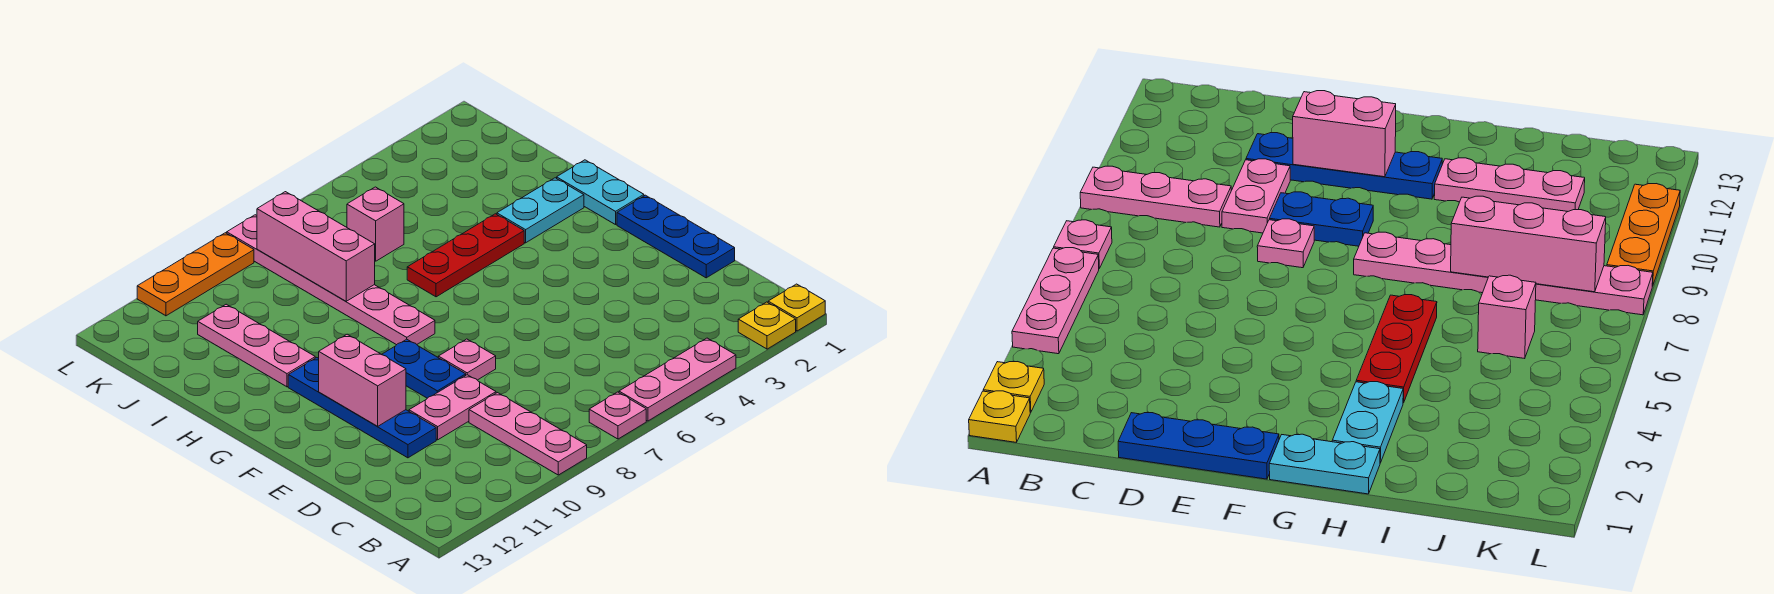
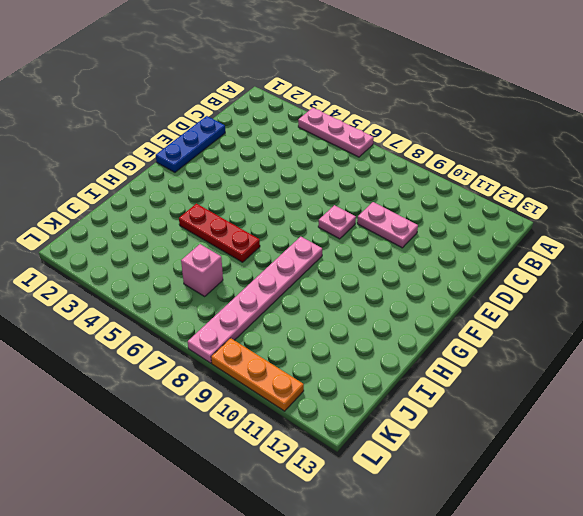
none -> yellow 1x1 plate [768,284,825,331]
none -> yellow 1x1 plate [738,302,796,349]
none -> pink 1x1 plate [589,392,646,439]

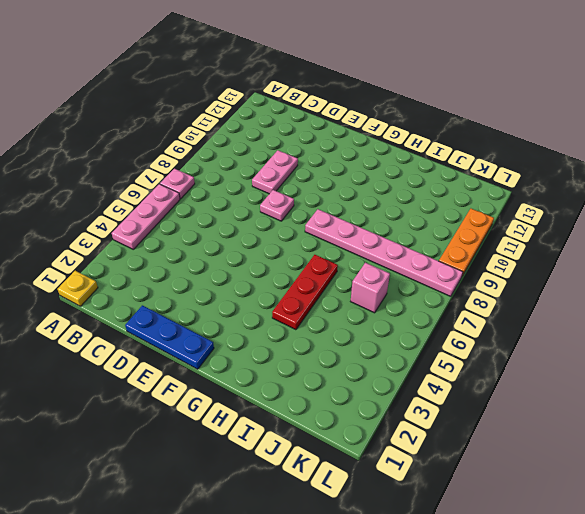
none -> yellow 1x1 plate [738,302,796,349]
none -> pink 1x3 plate [469,393,587,475]
none -> blue 1x4 plate [288,358,436,458]

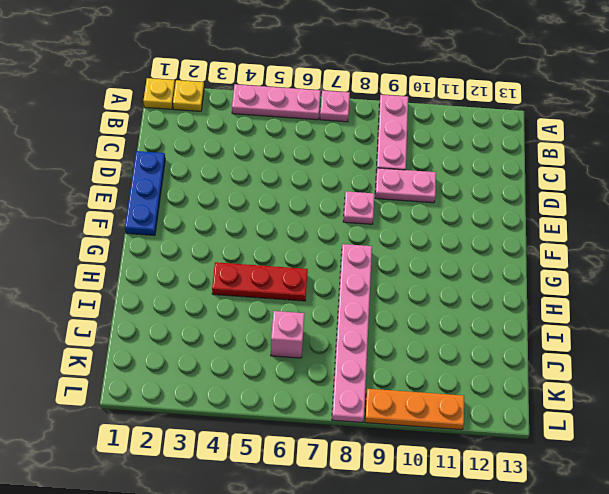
none -> blue 1x4 plate [288,358,436,458]
none -> blue 1x2 plate [382,339,466,398]
none -> cyan 1x2 plate [557,160,644,225]

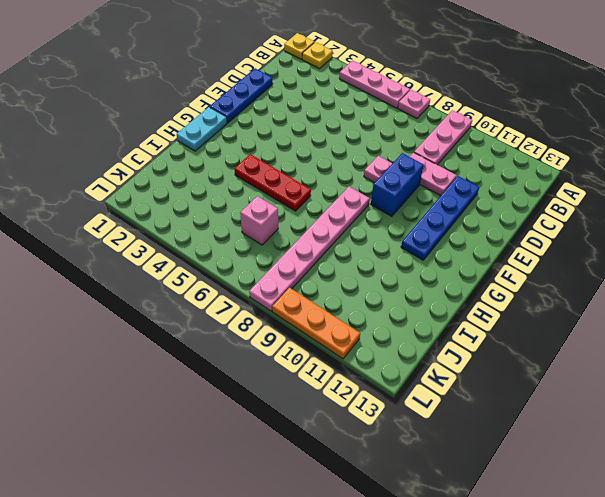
blue 1x2 brick [371,153,424,216] -> blue 1x2 plate [382,339,466,398]
none -> cyan 1x2 plate [497,178,584,243]
none -> pink 1x3 plate [198,304,315,387]
none -> pink 1x2 brick [319,334,406,426]

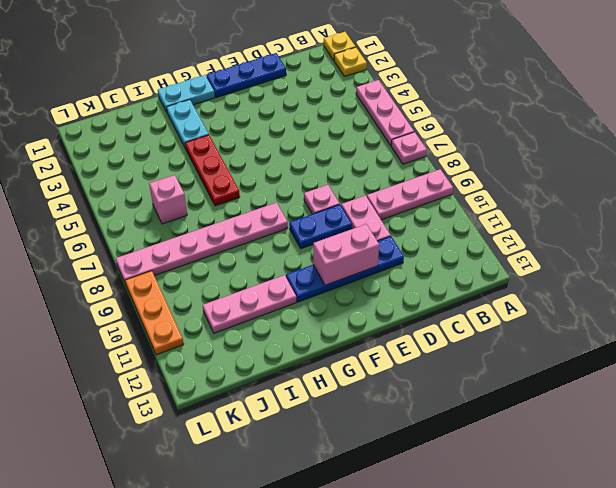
none -> pink 1x3 brick [257,192,375,301]

